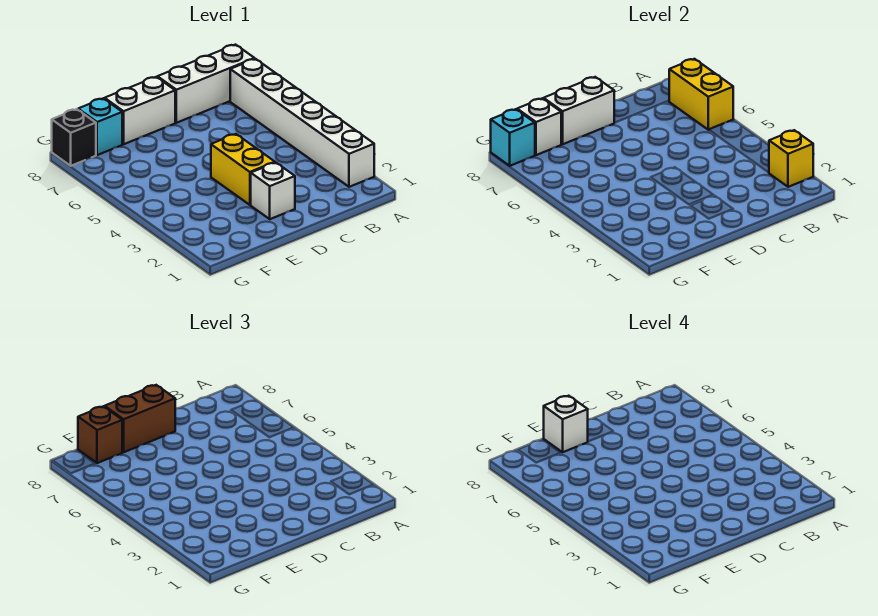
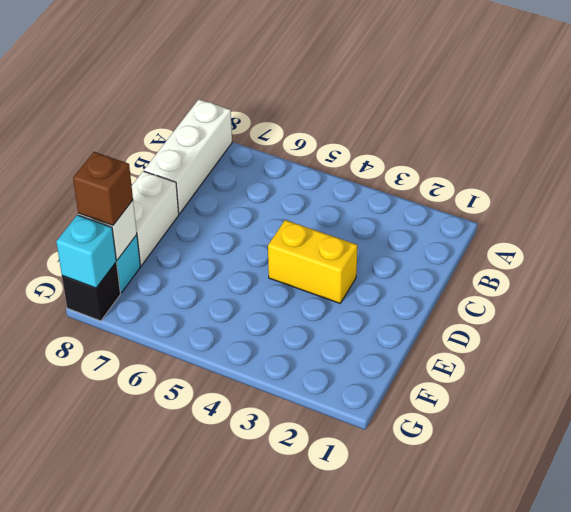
none -> white 1x6 brick [230,59,374,187]
none -> white 1x1 brick [251,163,295,219]
none -> yellow 1x1 brick [769,130,813,187]

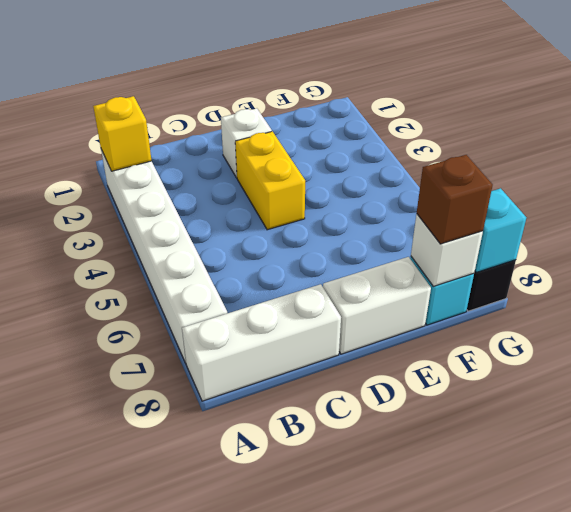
none -> yellow 1x2 brick [669,59,733,130]
none -> white 1x2 brick [544,77,614,144]
none -> brown 1x2 brick [105,385,175,452]

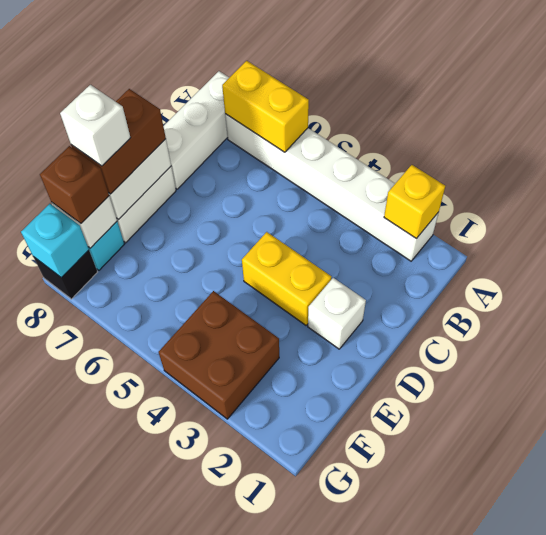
brown 2x2 brick [159,291,279,419] -> none

